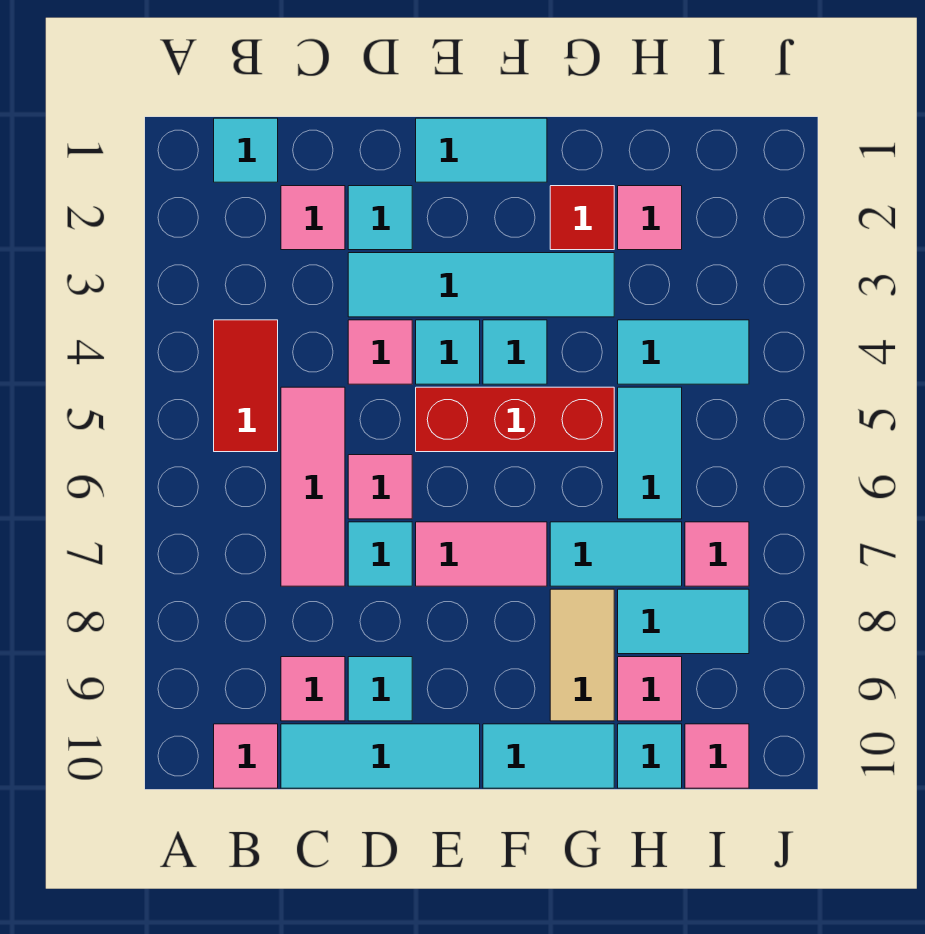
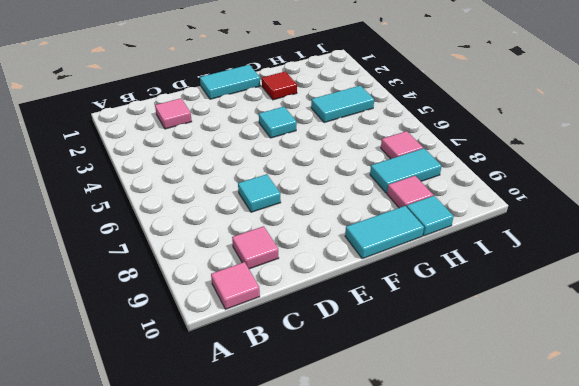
none -> cyan 1x1 tile [214,118,278,182]
none -> red 1x2 tile [214,320,278,452]
none -> pink 1x3 tile [281,387,345,586]
none -> cyan 1x3 tile [281,724,480,788]

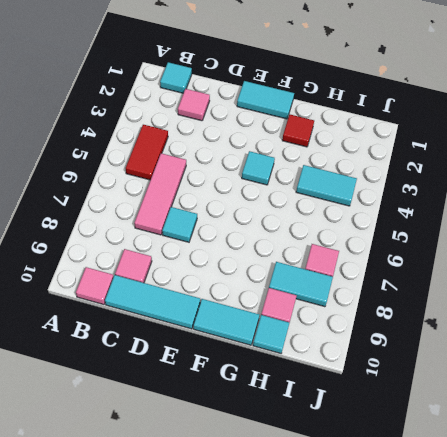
none -> cyan 1x1 tile [348,186,412,250]
none -> cyan 1x4 tile [348,253,614,317]
none -> pink 1x1 tile [348,320,412,384]
none -> pink 1x1 tile [348,455,412,519]

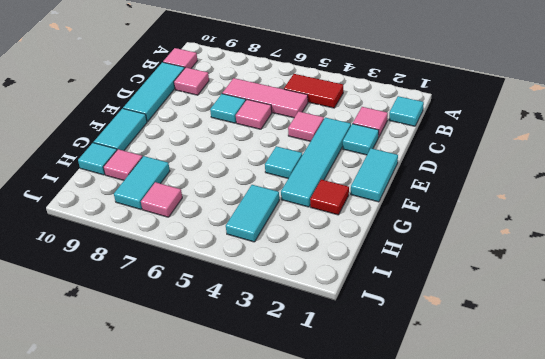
none -> cyan 1x1 tile [348,657,412,721]
none -> cyan 1x1 tile [416,320,480,384]
none -> red 1x3 brick [416,387,614,452]
none -> pink 1x2 tile [416,522,547,586]

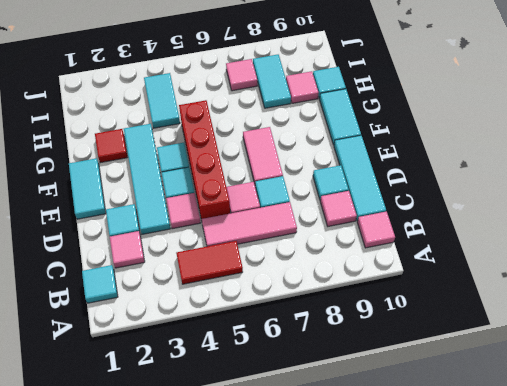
red 1x4 brick [179,100,230,220] -> red 1x3 brick [416,387,614,452]
none -> cyan 1x2 tile [550,522,682,586]
none -> tan 1x2 tile [550,589,614,721]
none -> pink 1x1 tile [618,186,682,250]
none -> cyan 1x2 tile [618,387,682,519]

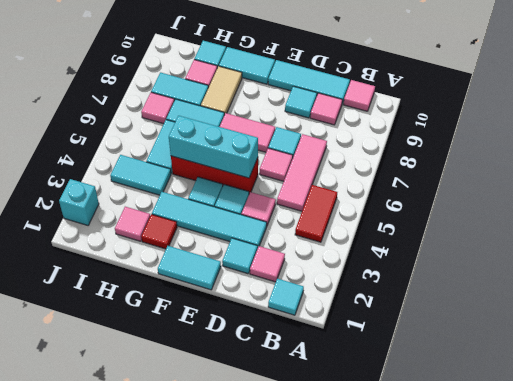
cyan 1x3 brick [169,116,258,178] -> none
cyan 1x1 brick [59,179,99,225] -> none
none -> pink 1x1 tile [685,724,749,788]

